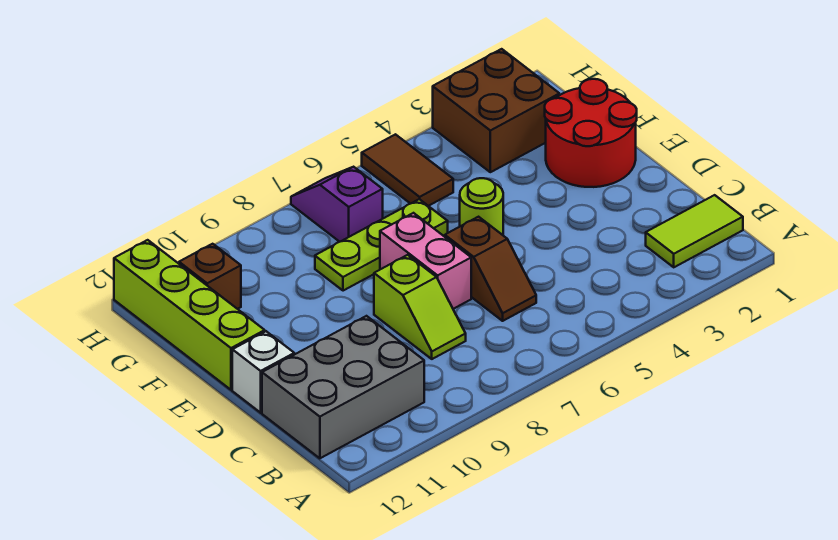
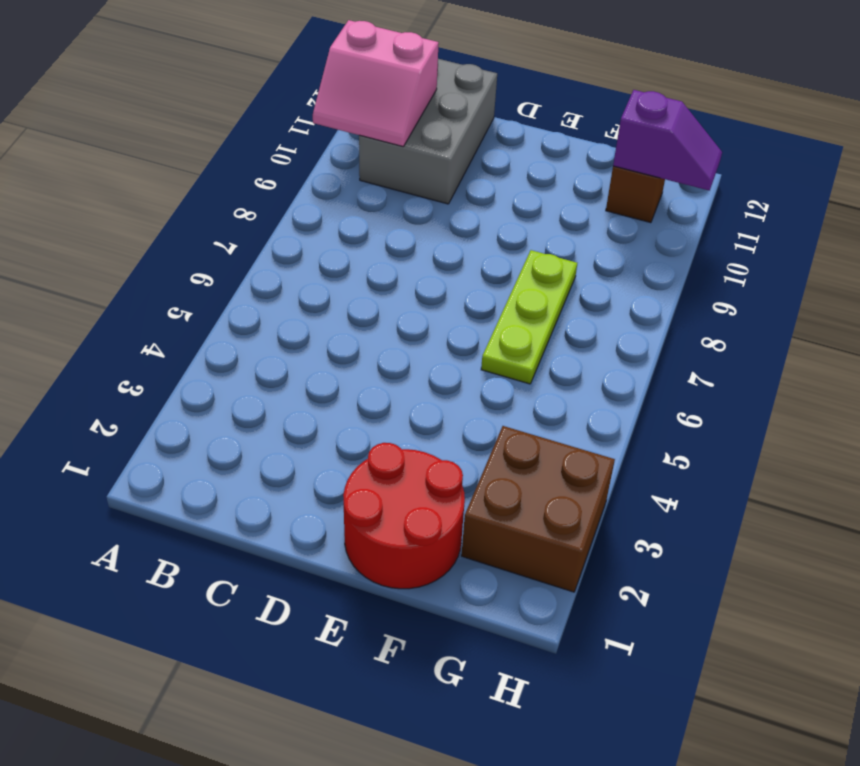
pink 2x2 slope [313,20,439,147] -> none
purple 1x2 slope [613,90,722,191] -> purple 1x2 slope moved to [291,167,383,242]
none -> lime 1x2 tile [646,195,743,267]
none -> brown 1x2 slope [445,217,536,321]
none -> lime 1x2 slope [374,255,466,359]

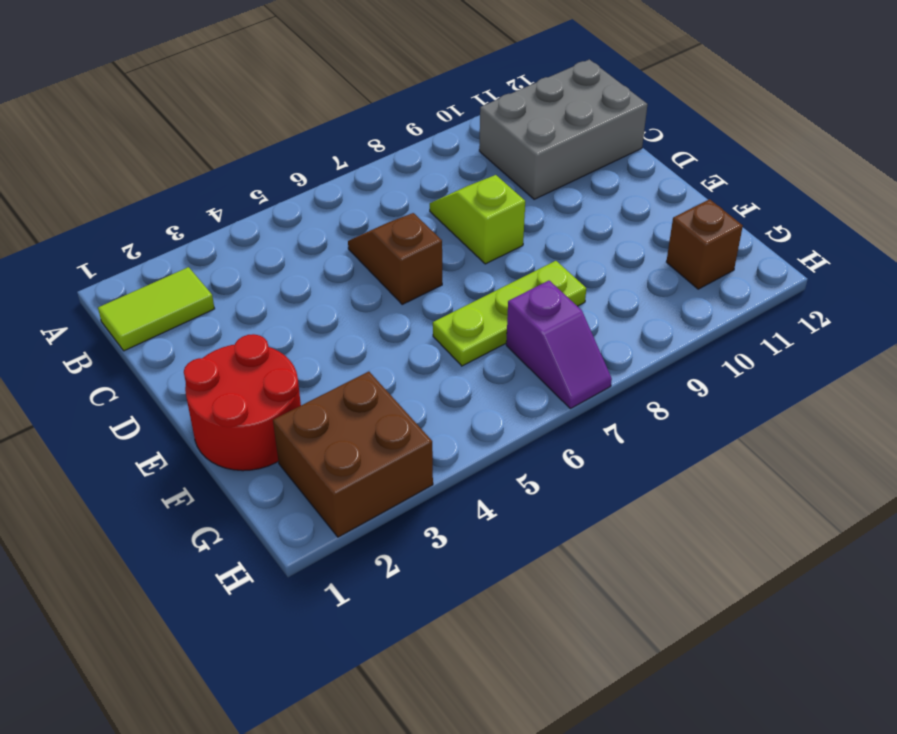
none -> pink 1x2 brick [380,213,471,309]
none -> white 1x1 brick [232,331,294,413]
none -> lime 1x1 round brick [460,178,503,235]

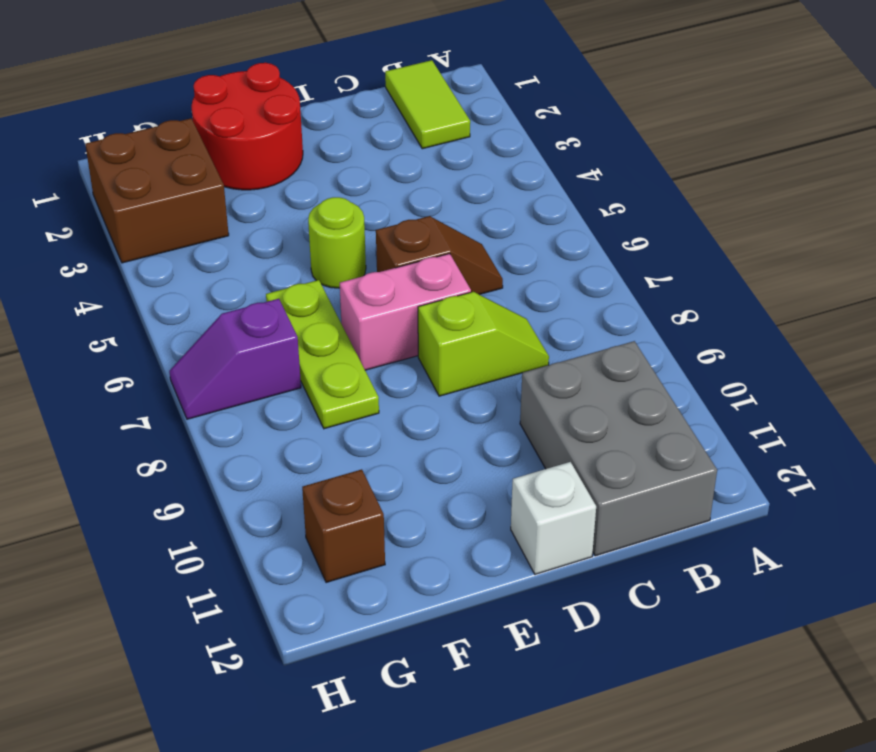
none -> lime 1x4 brick [114,240,265,390]
none -> brown 1x2 tile [362,134,453,206]

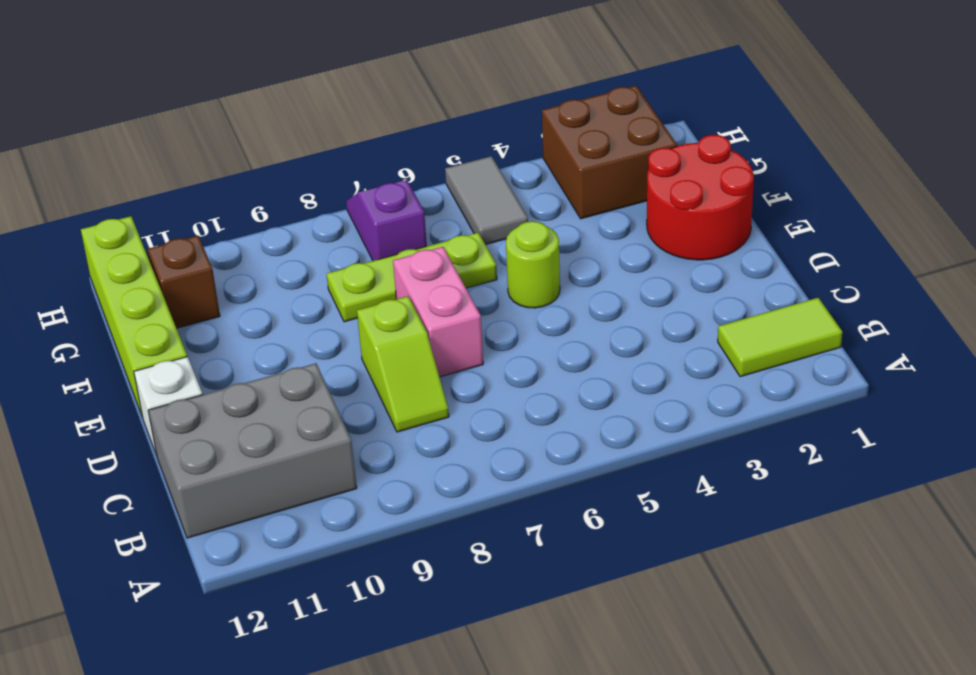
grey 1x2 tile [445,156,528,245] -> brown 1x2 tile [362,134,453,206]
none -> brown 1x2 slope [445,217,536,321]

